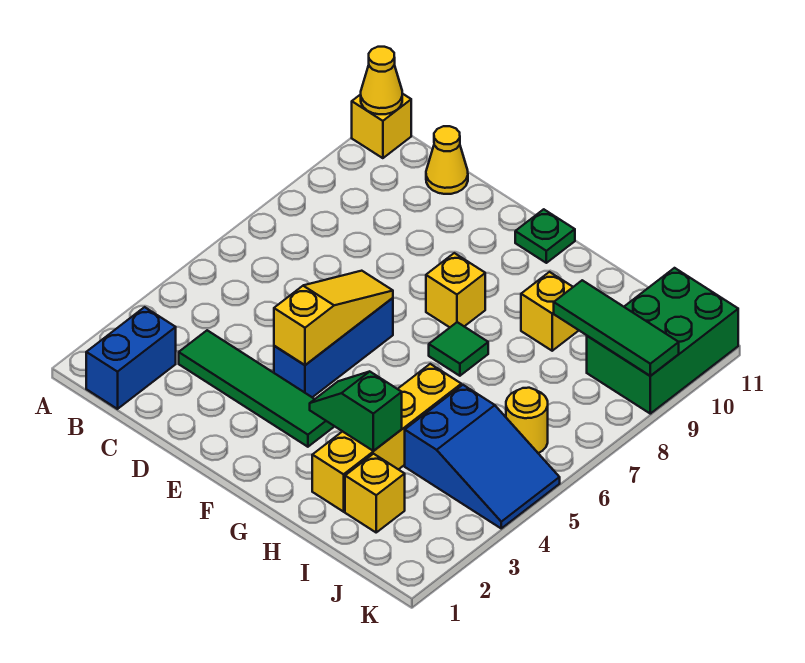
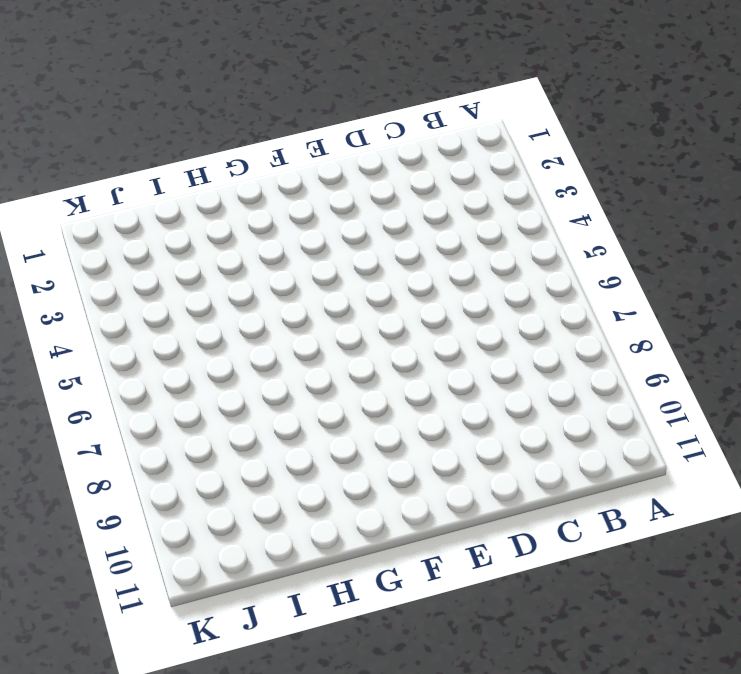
none -> yellow 1x1 brick [352,94,411,158]
none -> blue 1x2 brick [86,307,176,409]
none -> green 1x4 tile [179,330,334,447]

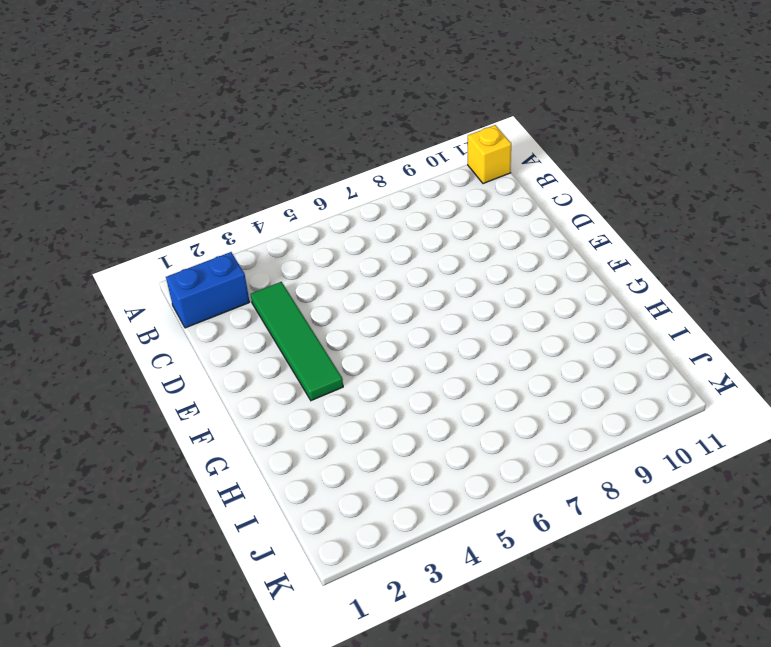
none -> yellow 1x1 cone [426,126,468,194]
none -> blue 1x3 brick [274,298,393,397]
none -> yellow 1x1 brick [426,253,485,327]

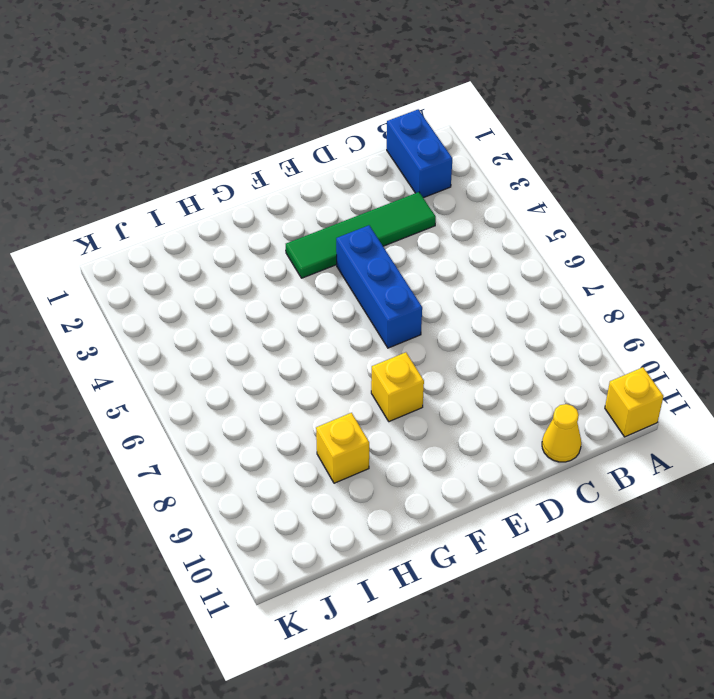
none -> green 1x1 plate [515,209,575,263]
none -> green 1x1 tile [429,322,488,376]
none -> yellow 1x4 brick [312,364,461,512]

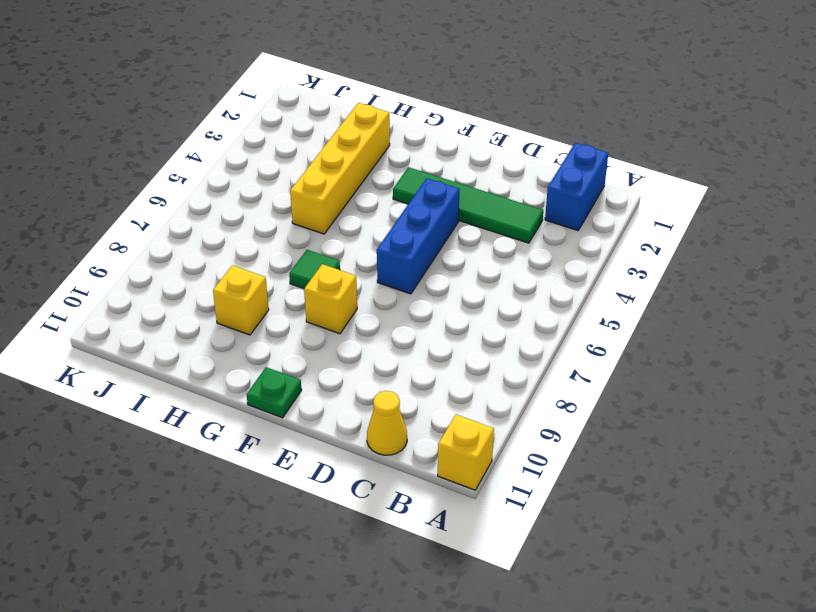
none -> yellow 1x1 brick [345,454,405,532]
none -> blue 2x3 slope [405,385,560,528]
none -> yellow 1x1 round brick [506,388,548,453]

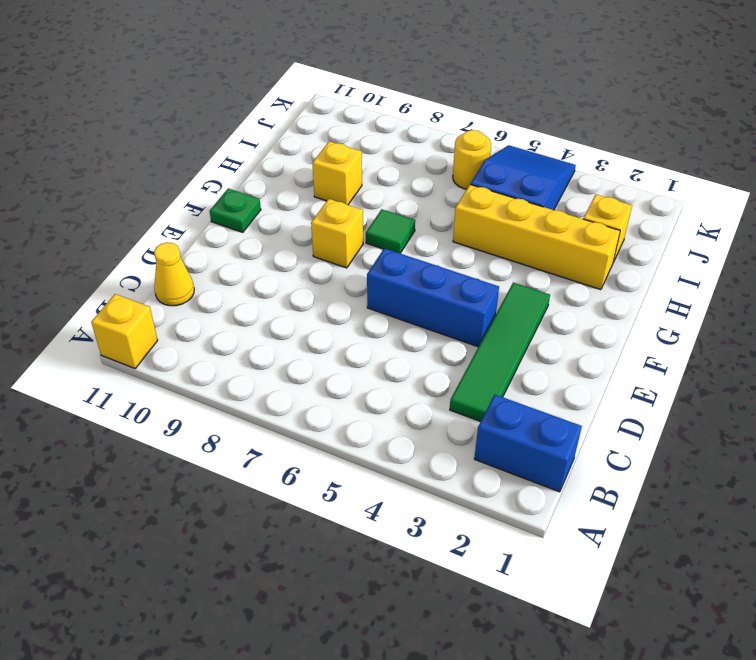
none -> green 2x3 brick [587,268,738,414]
none -> yellow 1x1 cone [361,47,402,114]
none -> yellow 1x3 slope [274,271,393,365]

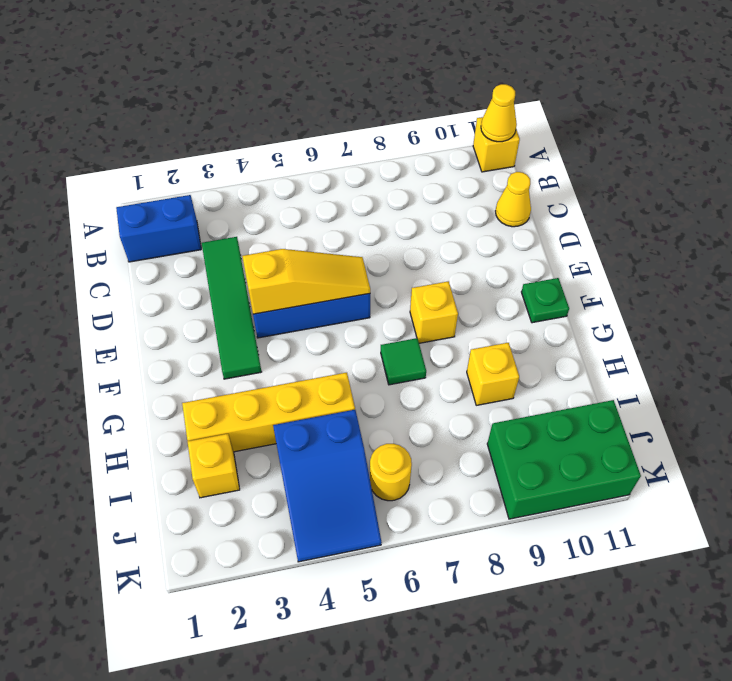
none -> green 1x2 slope [310,372,402,451]
none -> green 1x3 tile [554,280,679,376]

